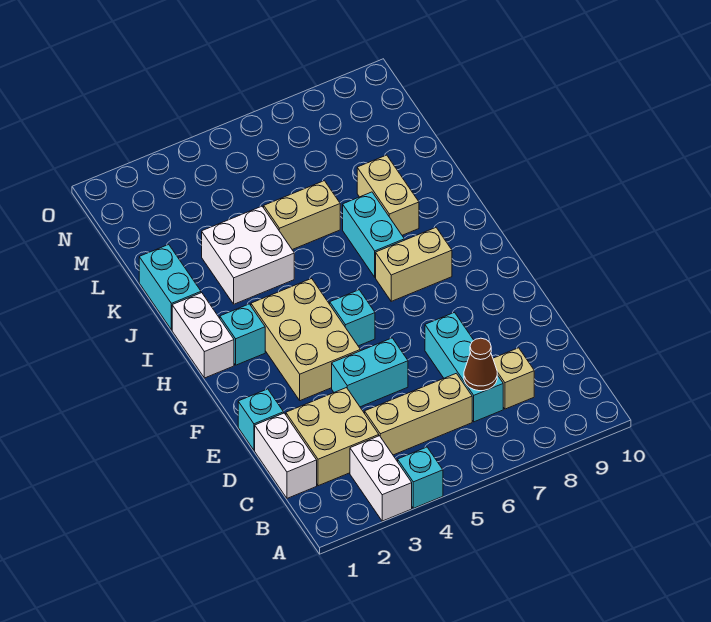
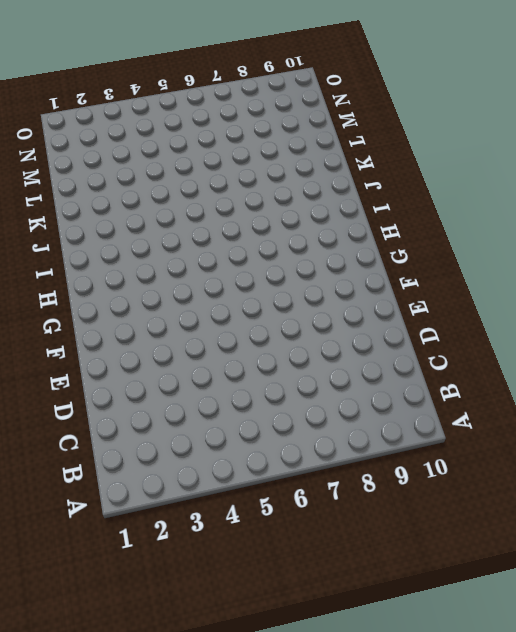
none -> white 1x2 brick [350,436,412,521]
none -> cyan 1x1 brick [398,447,443,508]
none -> white 1x2 brick [255,413,317,498]

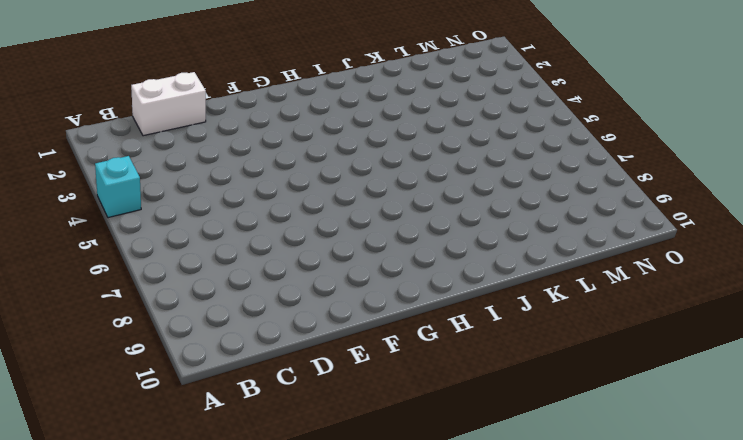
none -> white 1x2 brick [350,436,412,521]
none -> tan 2x2 brick [286,388,379,486]
none -> tan 1x3 brick [365,373,472,455]

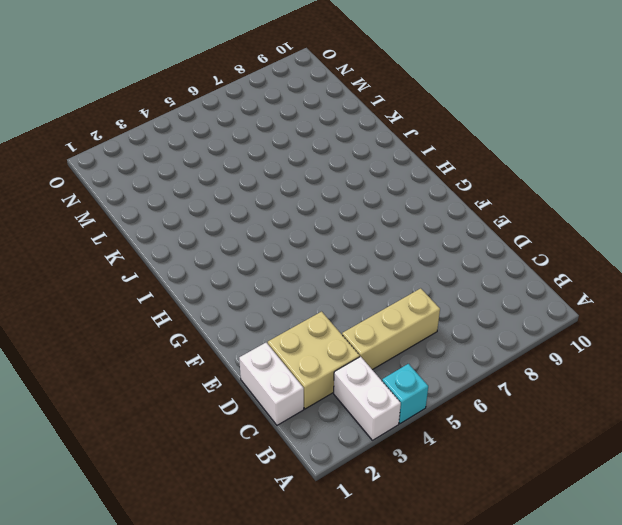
none -> cyan 1x3 brick [425,313,503,422]
none -> tan 1x1 brick [493,348,534,409]
none -> cyan 1x1 brick [238,389,284,450]

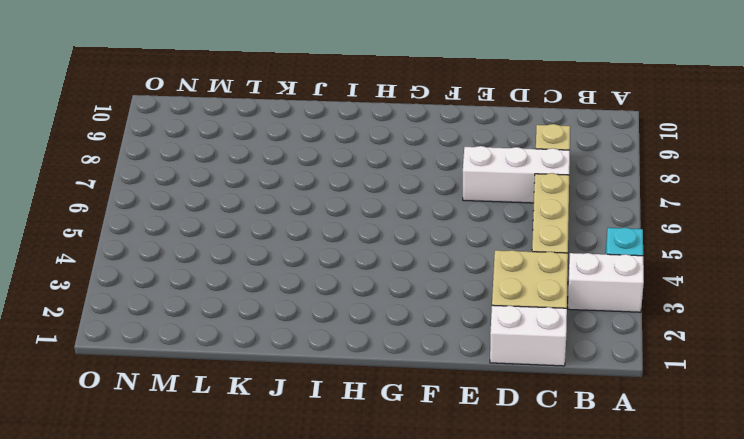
white 1x3 brick [463,146,570,203] -> cyan 1x3 brick [425,313,503,422]
none -> cyan 1x1 brick [238,389,284,450]
none -> cyan 1x2 brick [332,338,408,407]
none -> tan 2x3 brick [251,278,360,401]

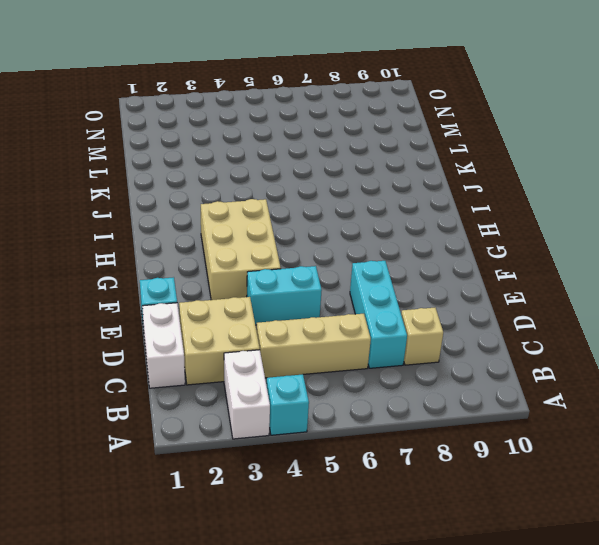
none -> cyan 1x1 brick [330,290,375,346]
none -> white 1x2 brick [172,293,234,378]
none -> cyan 1x1 brick [220,304,265,365]

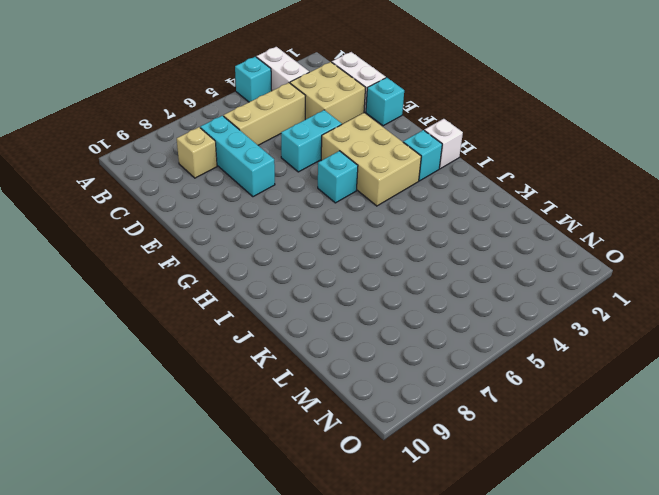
white 1x1 brick [424,119,463,169] -> white 1x2 brick [172,293,234,378]
none -> tan 1x2 brick [376,228,452,301]
none -> cyan 1x2 brick [343,192,404,277]
none -> cyan 1x2 brick [139,244,201,330]

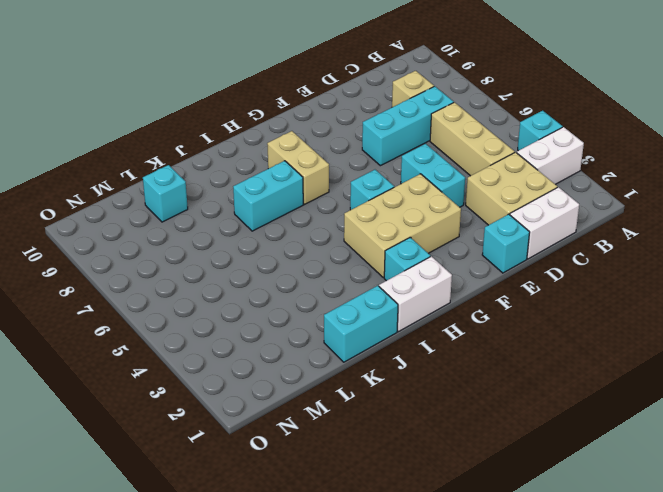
cyan 1x1 brick [143,165,188,222] -> none
none -> white 2x2 brick [202,206,294,304]
none -> tan 1x2 brick [357,155,419,235]
none -> tan 1x2 brick [264,181,340,250]

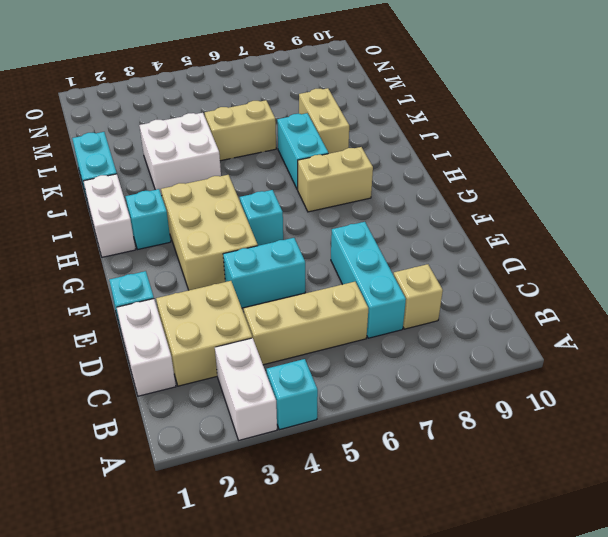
none -> brown 1x1 cone [464,338,497,391]

